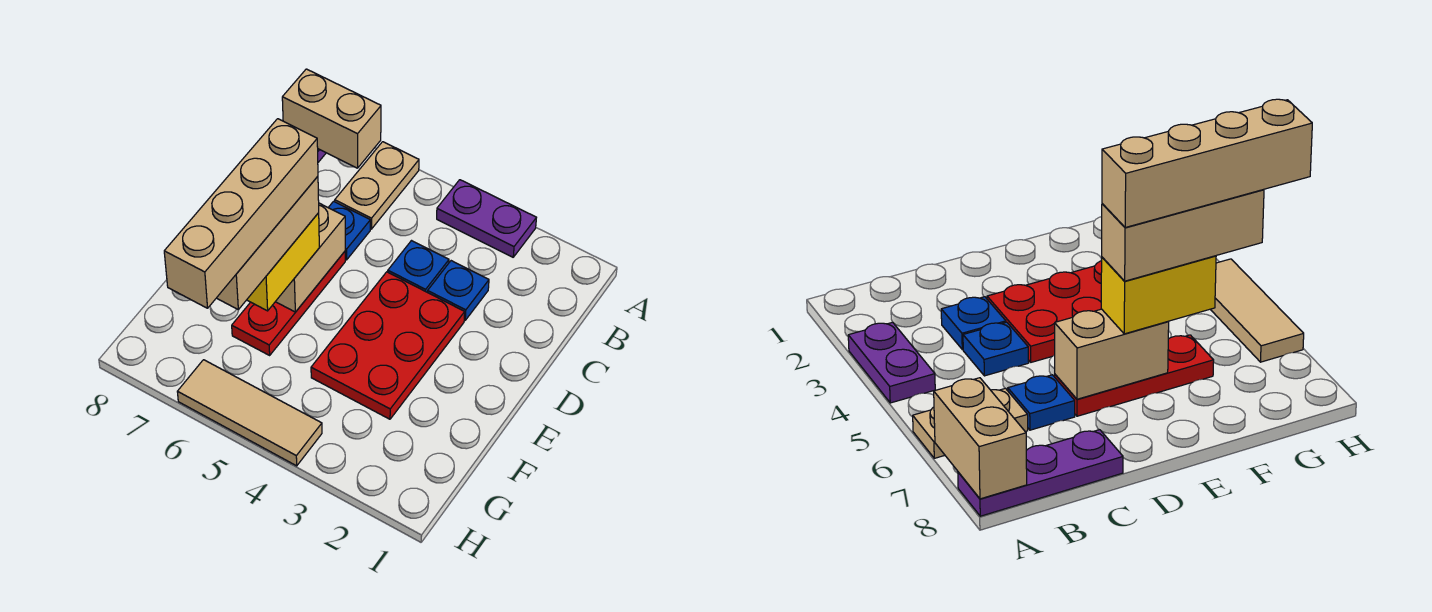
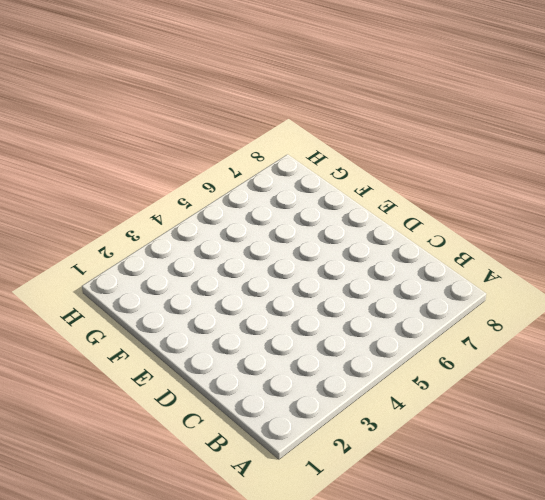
none -> purple 1x2 plate [437,180,536,257]
none -> tan 1x2 plate [335,142,419,229]
none -> purple 1x3 plate [958,430,1123,516]

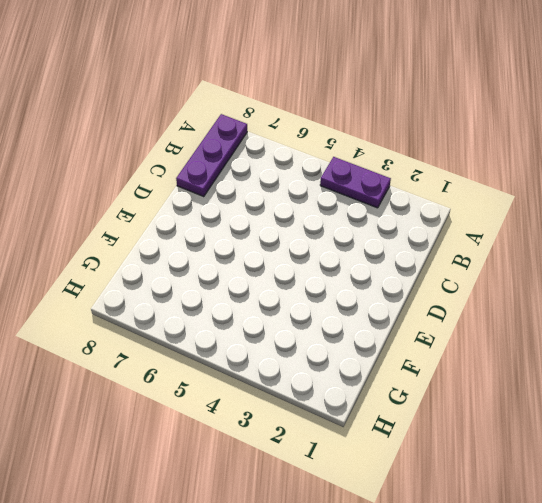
none -> tan 1x2 plate [335,142,419,229]
none -> blue 1x1 plate [428,261,489,320]
none -> blue 1x1 plate [388,241,449,292]

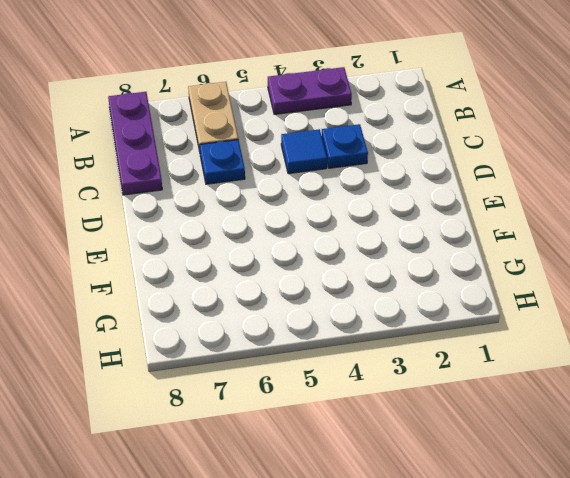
blue 1x1 tile [281,129,327,174] -> blue 1x1 plate [388,241,449,292]
none -> red 2x3 plate [311,272,465,419]
none -> red 1x3 plate [232,252,345,355]
none -> tan 1x3 tile [177,360,322,466]

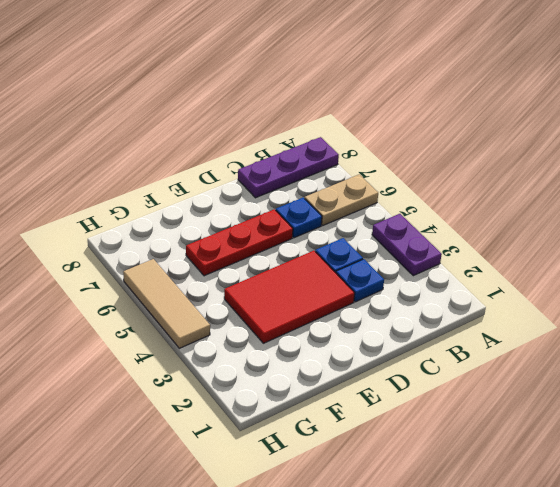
red 2x3 tile [224,251,355,343] -> red 2x3 plate [311,272,465,419]
none -> tan 1x2 brick [282,69,381,168]
none -> tan 1x2 brick [275,203,345,312]
none -> yellow 1x2 brick [247,213,319,311]

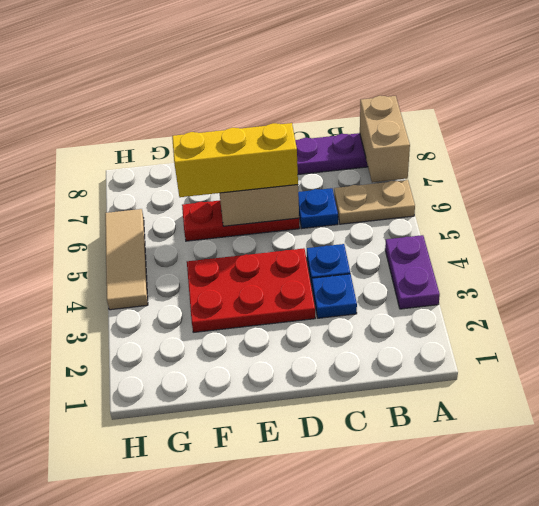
yellow 1x3 brick [172,123,298,197] -> yellow 1x2 brick [247,213,319,311]
none -> tan 1x3 brick [217,176,319,310]
none -> tan 1x4 brick [164,119,318,308]

